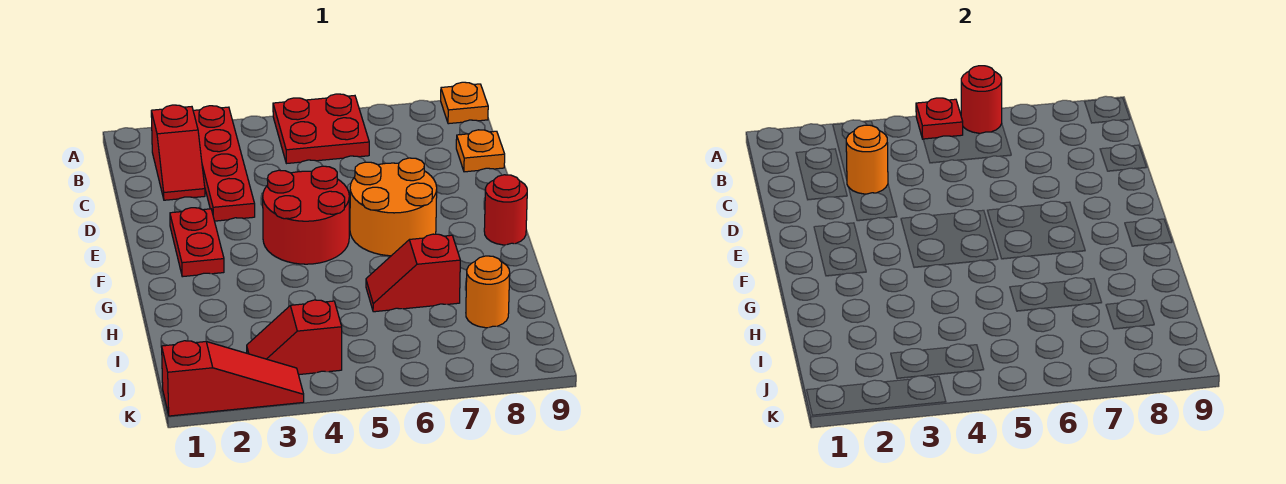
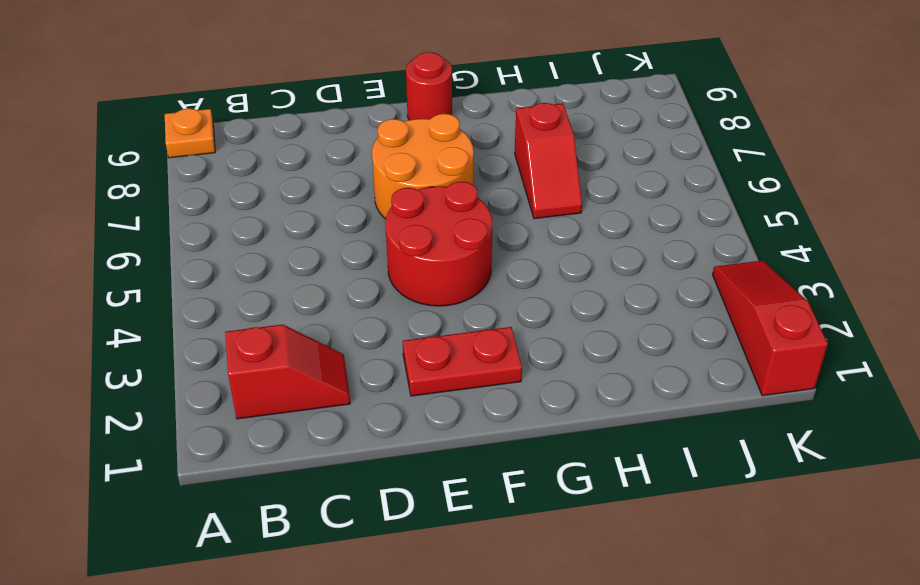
none -> red 1x4 plate [193,106,255,221]
none -> red 2x2 plate [273,94,369,164]
none -> orange 1x1 plate [456,130,505,172]

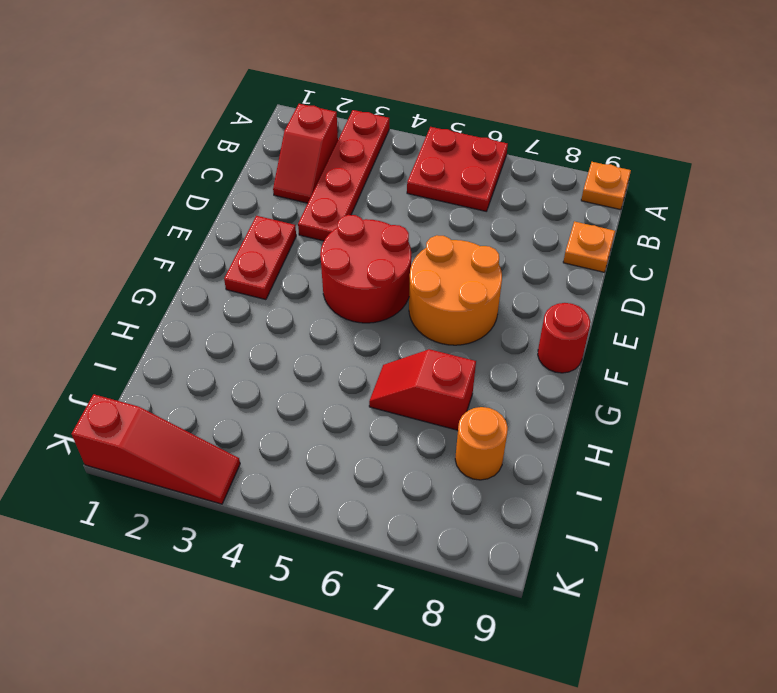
none -> red 1x2 slope [247,300,342,375]
none -> red 1x1 plate [916,98,963,139]
none -> red 1x1 round brick [961,66,1002,133]

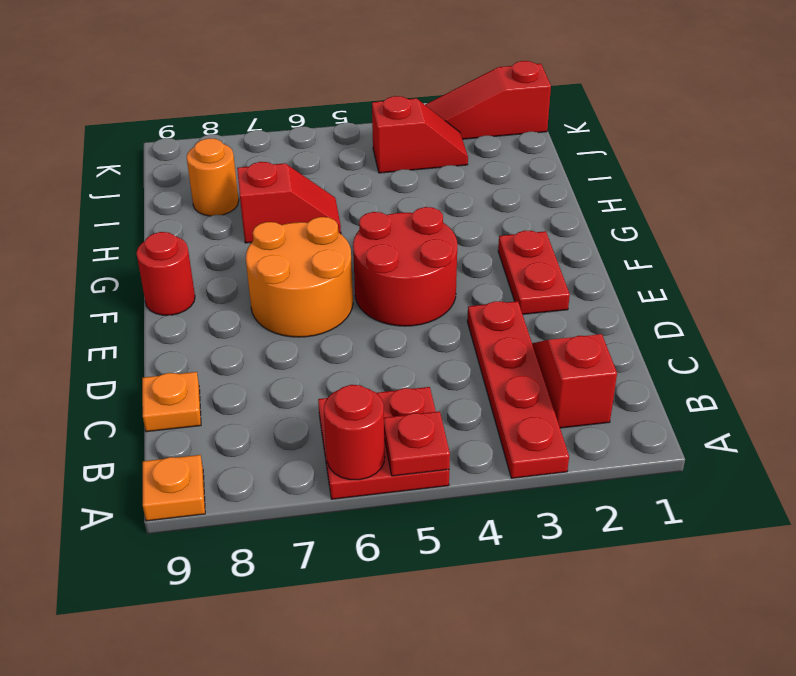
none -> orange 1x1 round brick [846,125,888,194]

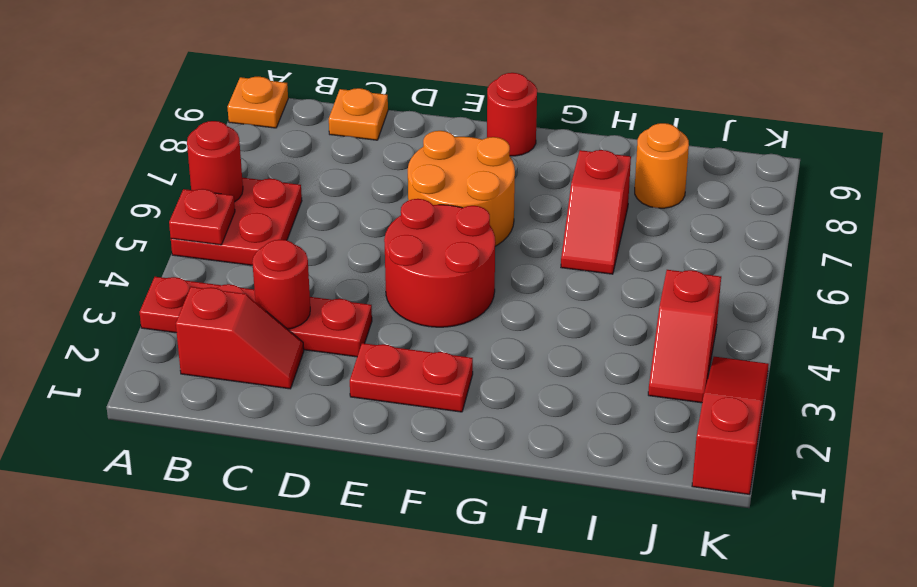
red 1x1 round brick [252,240,310,329] -> orange 1x1 round brick [846,125,888,194]

